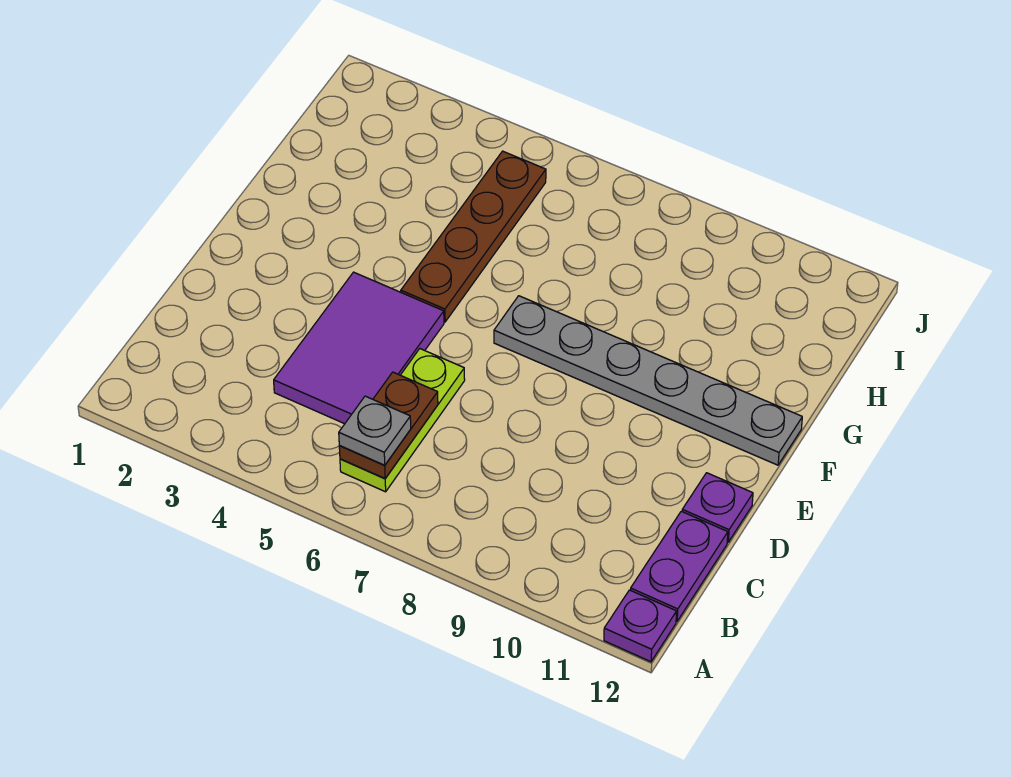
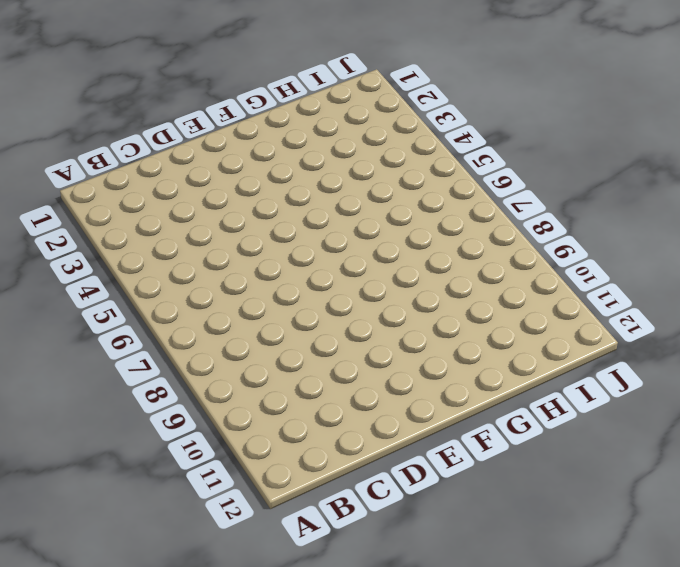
none -> purple 1x1 plate [604,590,677,662]
none -> lime 1x3 plate [340,349,465,492]

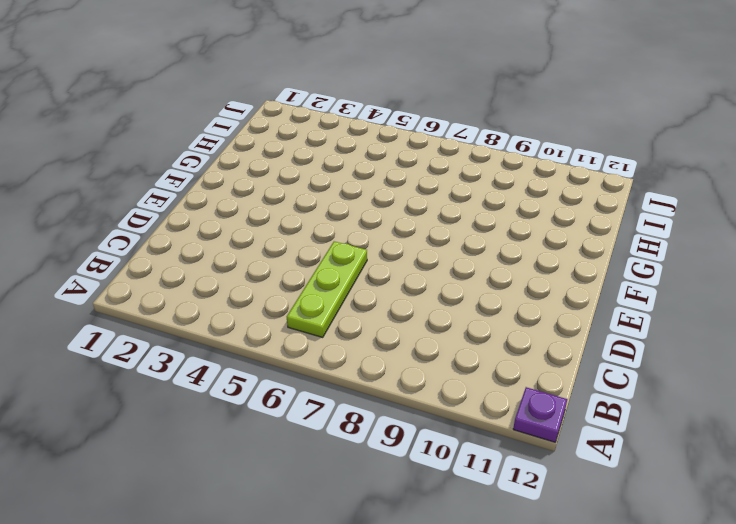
none -> purple 1x2 plate [631,511,728,621]
none -> purple 2x3 tile [274,272,444,424]

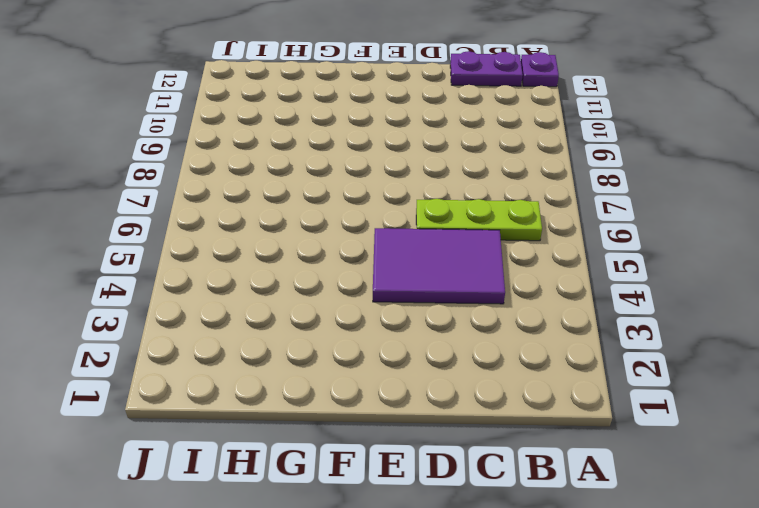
none -> purple 1x1 plate [682,473,753,542]
none -> brown 1x4 plate [401,151,546,322]

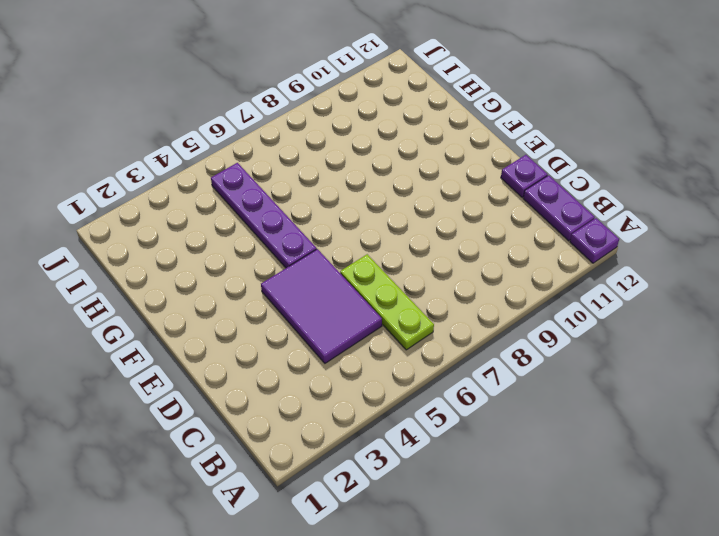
purple 1x4 plate [211,163,317,268] -> brown 1x4 plate [401,151,546,322]
none -> grey 1x6 plate [494,296,802,465]
none -> brown 1x2 plate [339,372,438,479]

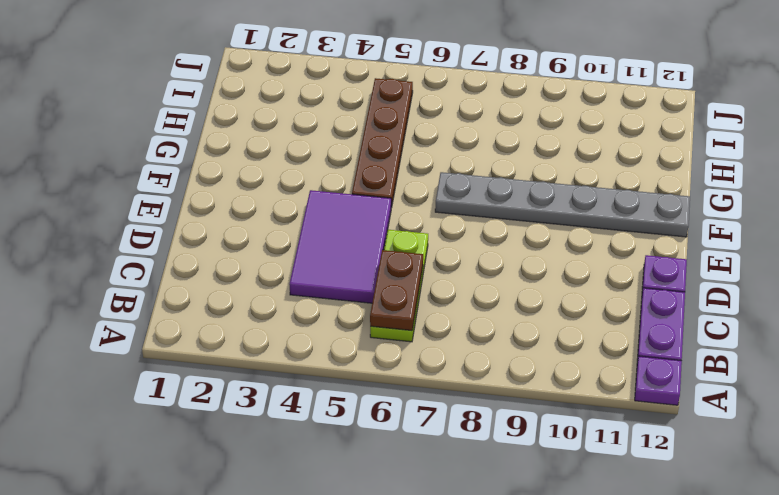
none -> grey 1x1 plate [339,396,411,465]

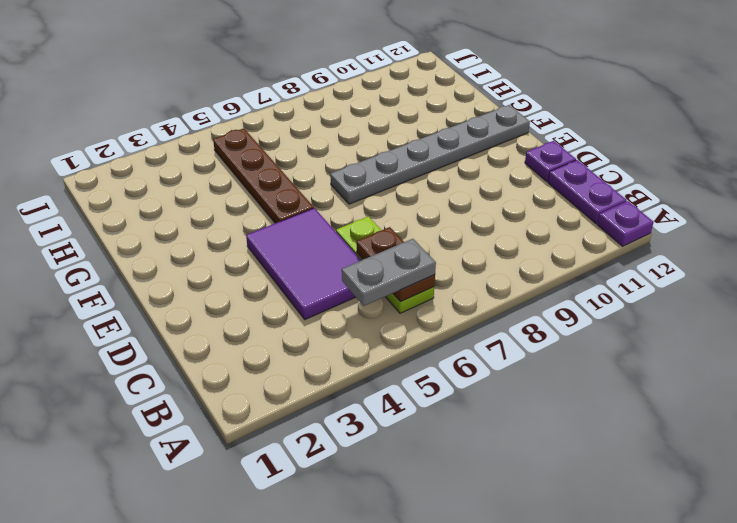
grey 1x2 plate [342,239,436,306] -> grey 1x1 plate [339,396,411,465]

